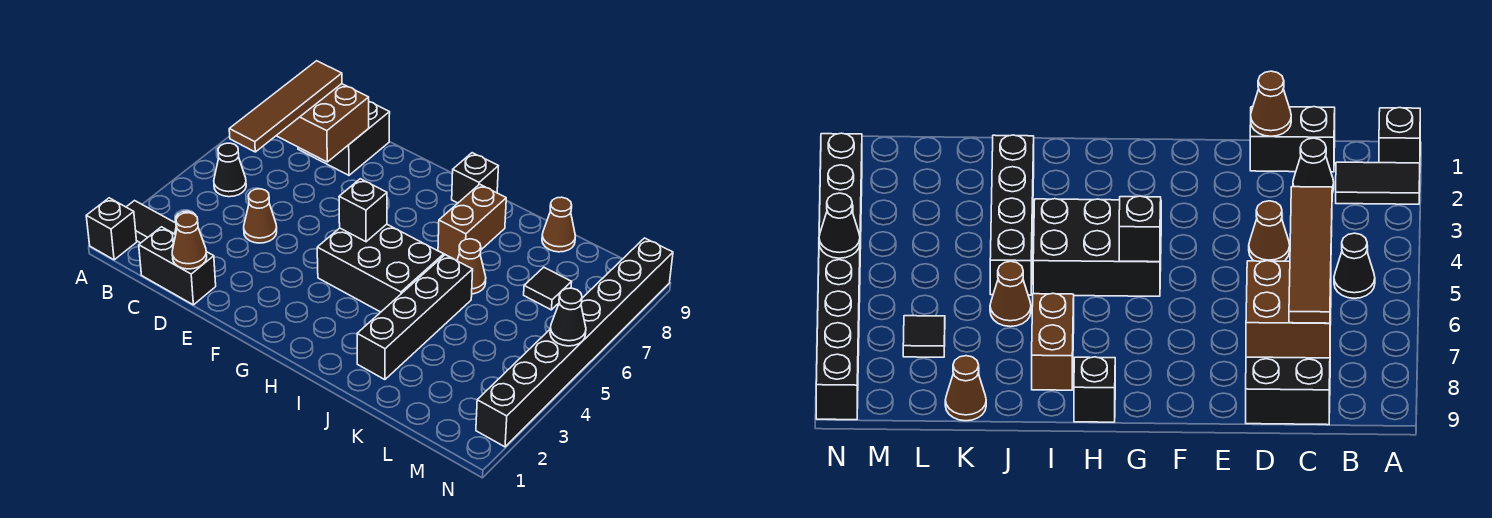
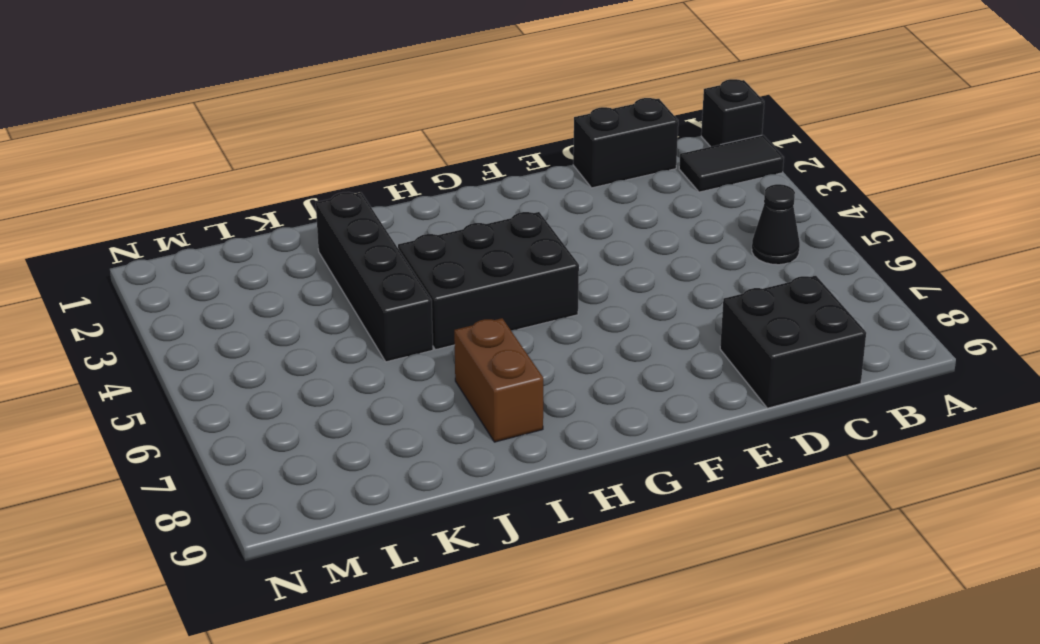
none -> black 1x1 cone [1293,138,1334,193]
none -> brown 1x1 cone [244,189,277,243]
none -> black 1x1 brick [452,153,498,203]

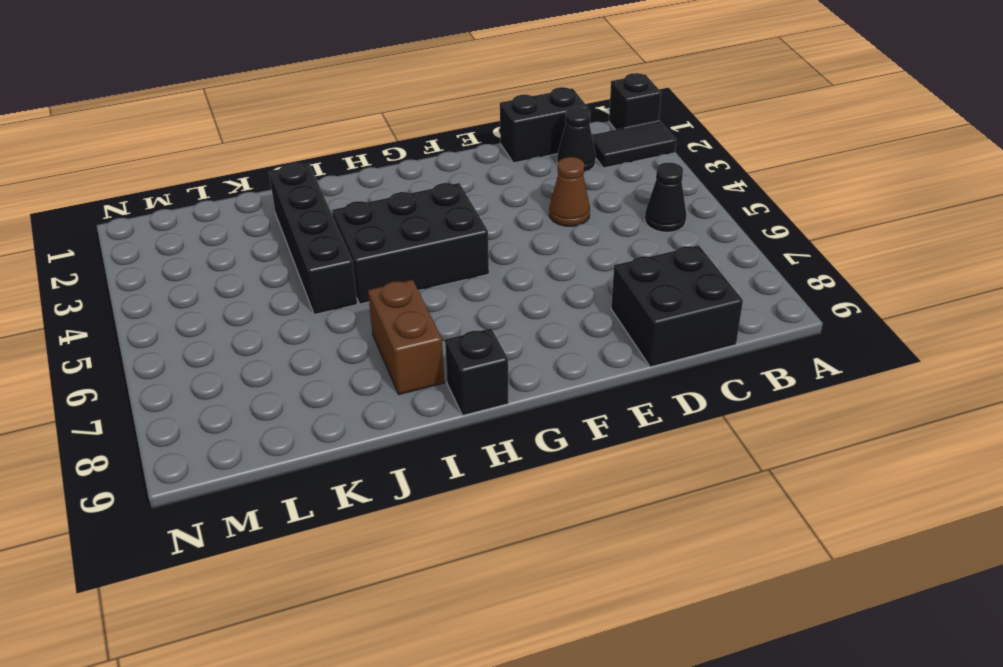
none -> brown 1x1 cone [457,239,486,294]
none -> brown 1x1 cone [542,197,575,252]
none -> black 1x1 tile [524,267,572,310]

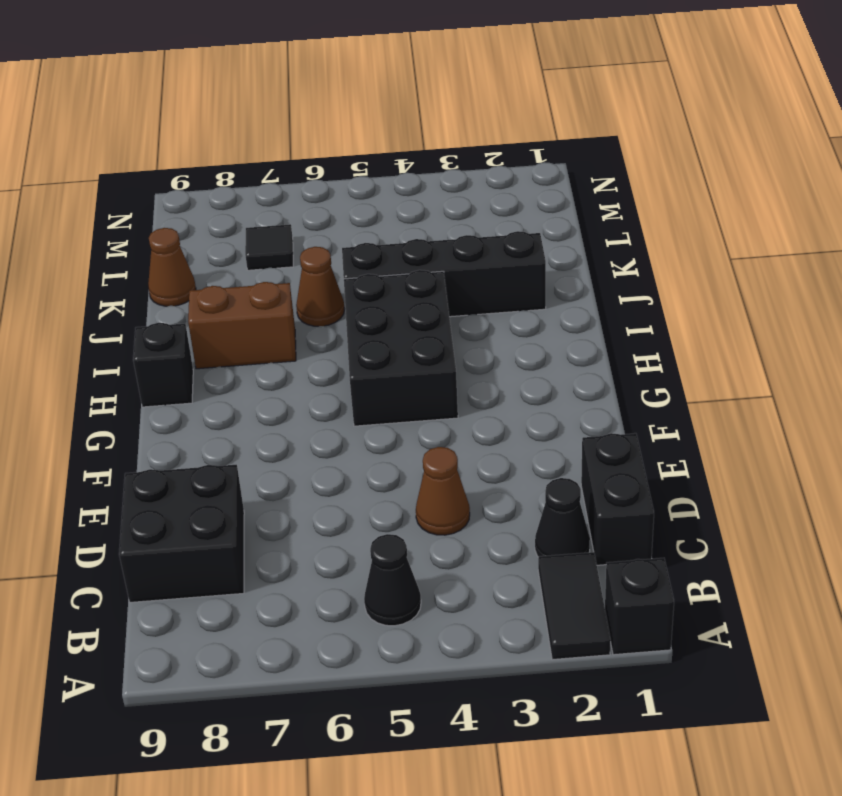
none -> black 1x8 brick [476,238,673,447]
none -> brown 2x2 brick [276,84,369,162]
none -> brown 1x1 cone [172,213,207,269]

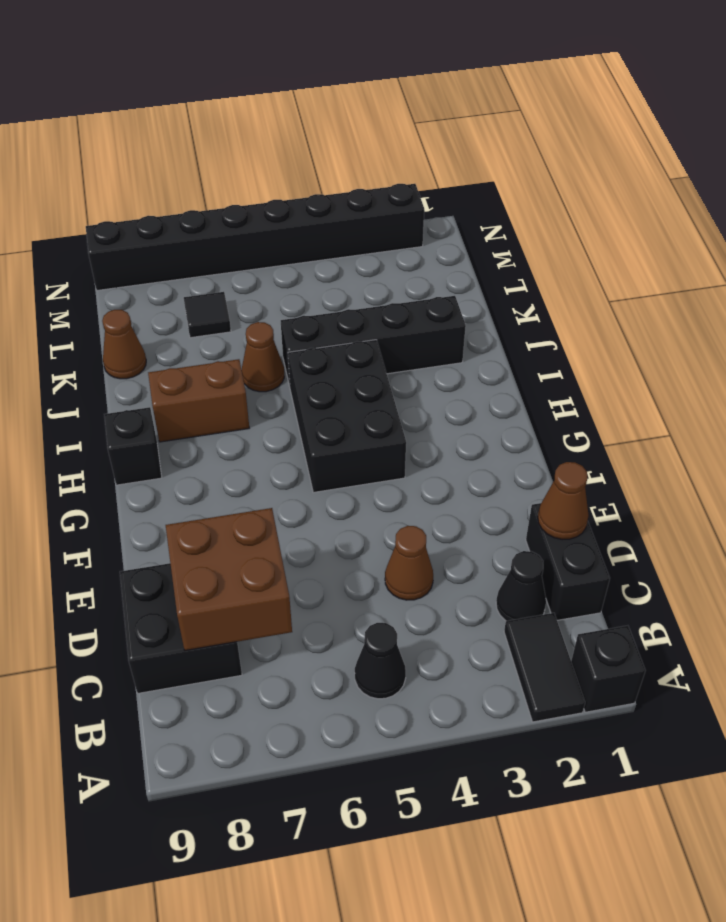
none -> black 1x1 brick [339,179,387,242]
none -> black 1x1 cone [550,288,586,346]
none -> brown 1x4 tile [229,61,342,152]

